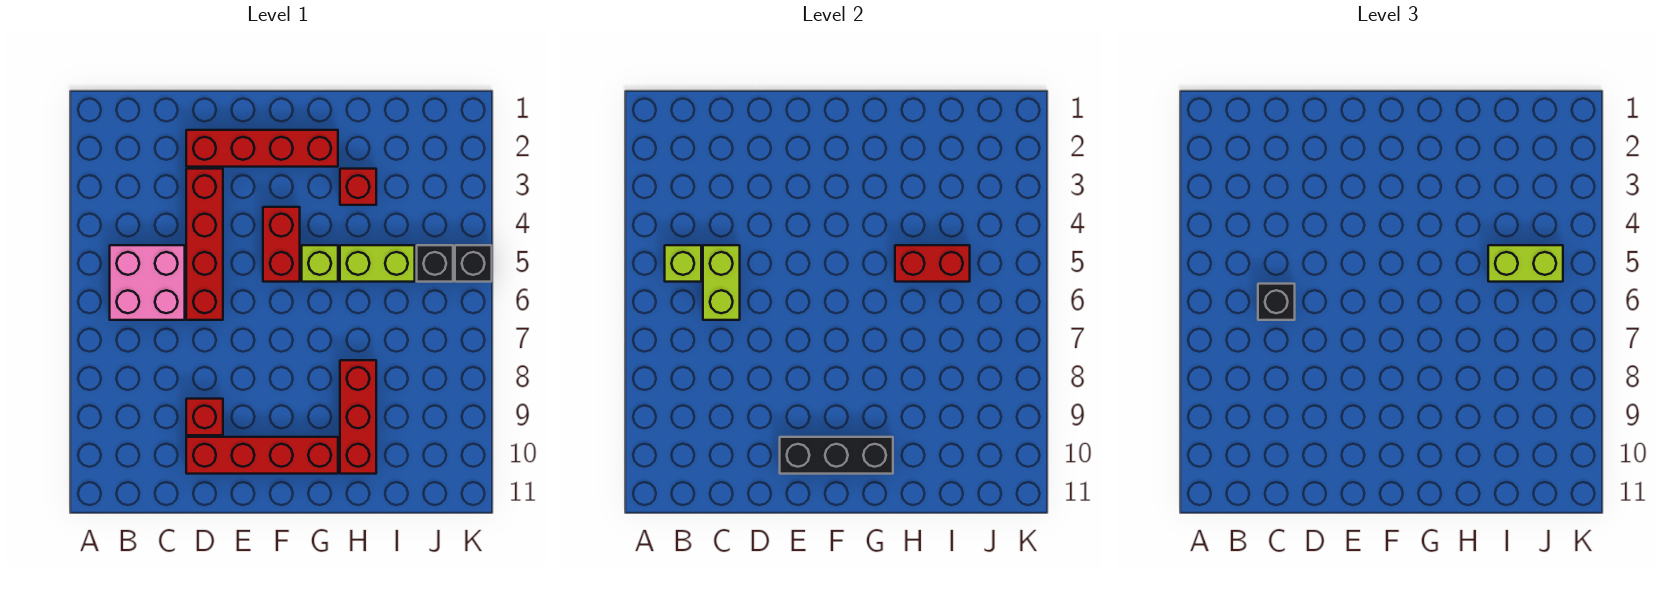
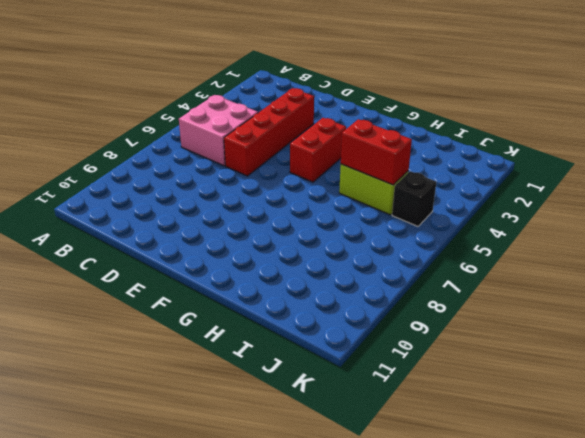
none -> red 1x4 brick [186,130,338,167]
none -> red 1x1 brick [186,399,223,435]
none -> red 1x4 brick [186,437,338,474]

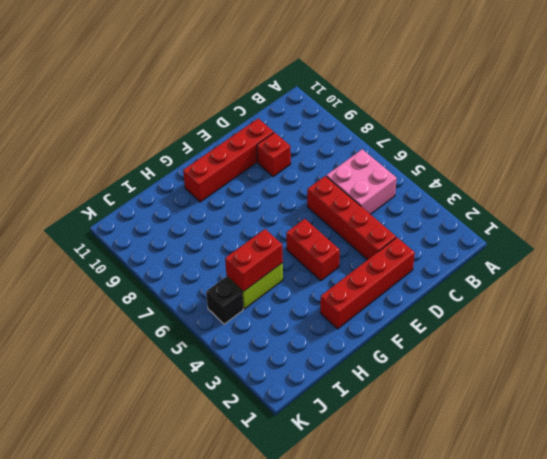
none -> lime 1x1 brick [302,245,338,282]
none -> red 1x1 brick [340,169,376,205]
none -> red 1x3 brick [340,360,376,474]

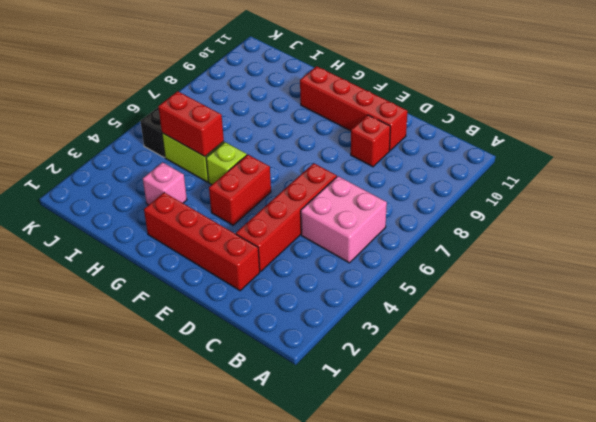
pink 1x1 brick [143,162,187,205] -> red 1x1 brick [340,169,376,205]
none -> red 1x3 brick [340,360,376,474]
none -> black 1x1 brick [455,245,492,282]
none -> lime 1x1 brick [665,245,701,282]

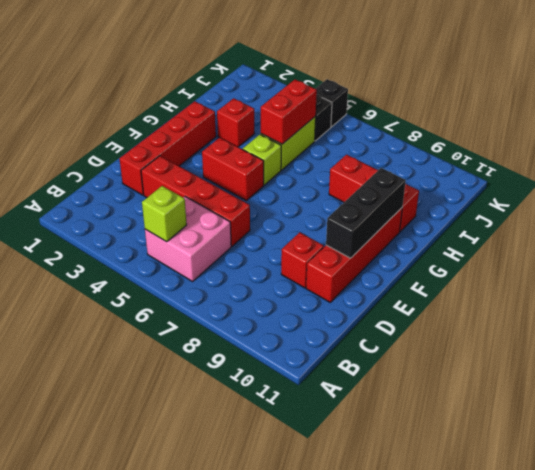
none -> lime 1x2 brick [703,245,740,320]
none -> black 1x1 brick [1258,284,1295,320]
none -> lime 1x2 brick [1488,245,1563,282]

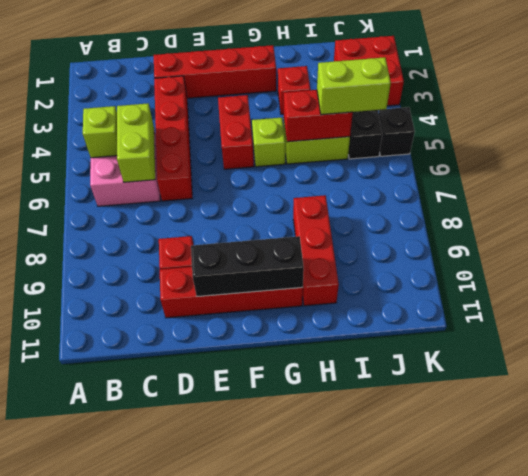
red 2x2 brick [334,36,404,106] -> none
none -> black 1x1 brick [1258,284,1295,320]

